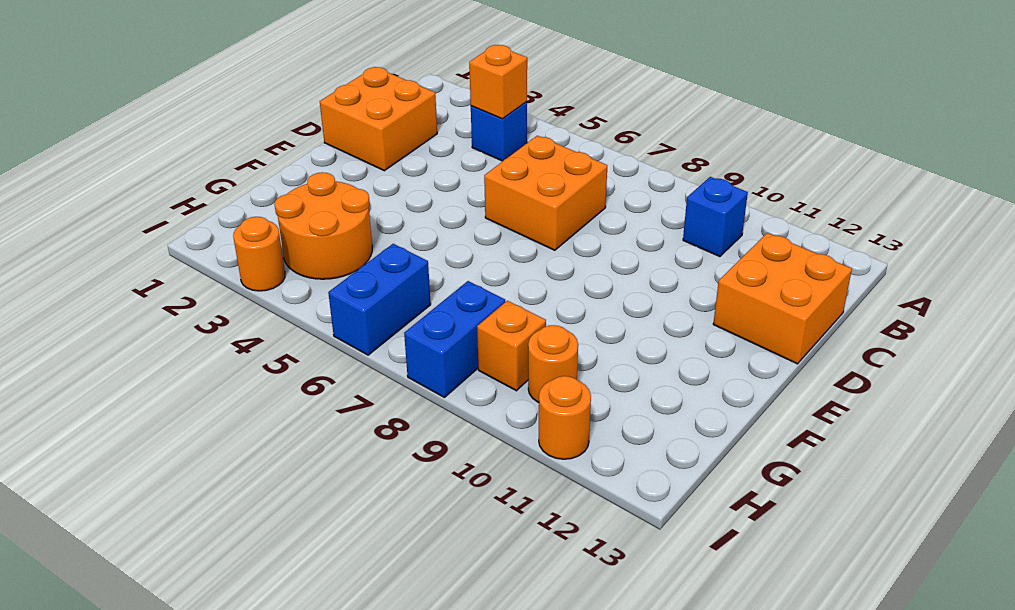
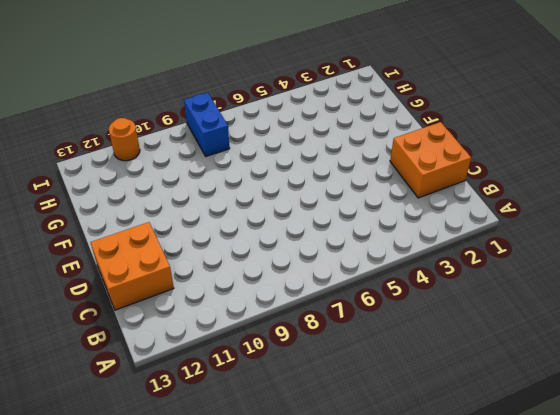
none -> blue 1x1 brick [471,102,527,161]
none -> blue 1x1 brick [683,177,748,257]
none -> orange 2x2 brick [484,136,607,250]

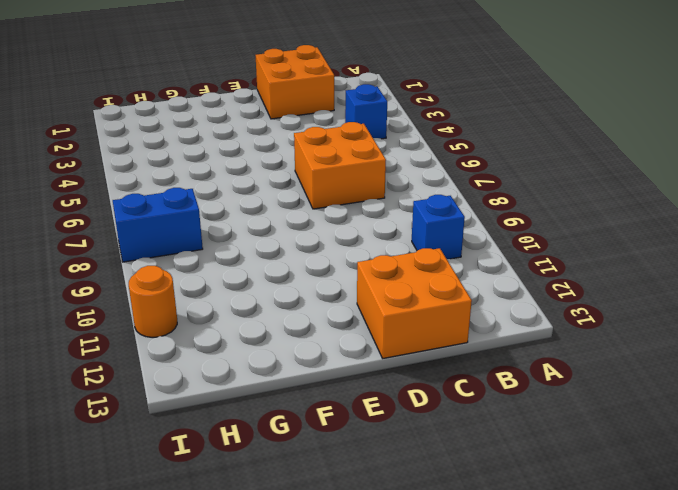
none -> orange 2x2 round brick [274,172,372,279]
none -> blue 1x2 brick [328,244,431,355]
none -> orange 1x1 brick [477,301,546,391]

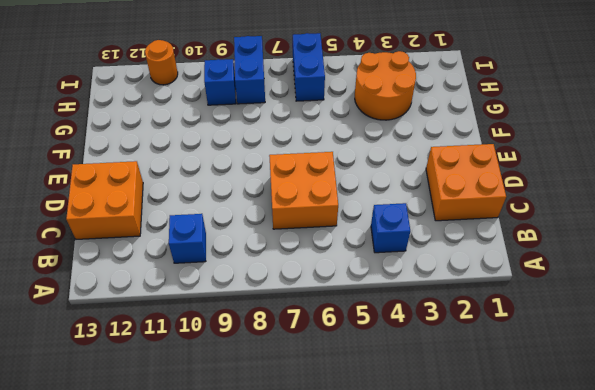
blue 1x1 brick [204,59,236,105] -> orange 1x1 brick [477,301,546,391]
none -> orange 1x1 round brick [528,325,578,403]
none -> orange 1x1 round brick [233,217,285,291]
none -> orange 1x1 brick [469,45,527,119]

